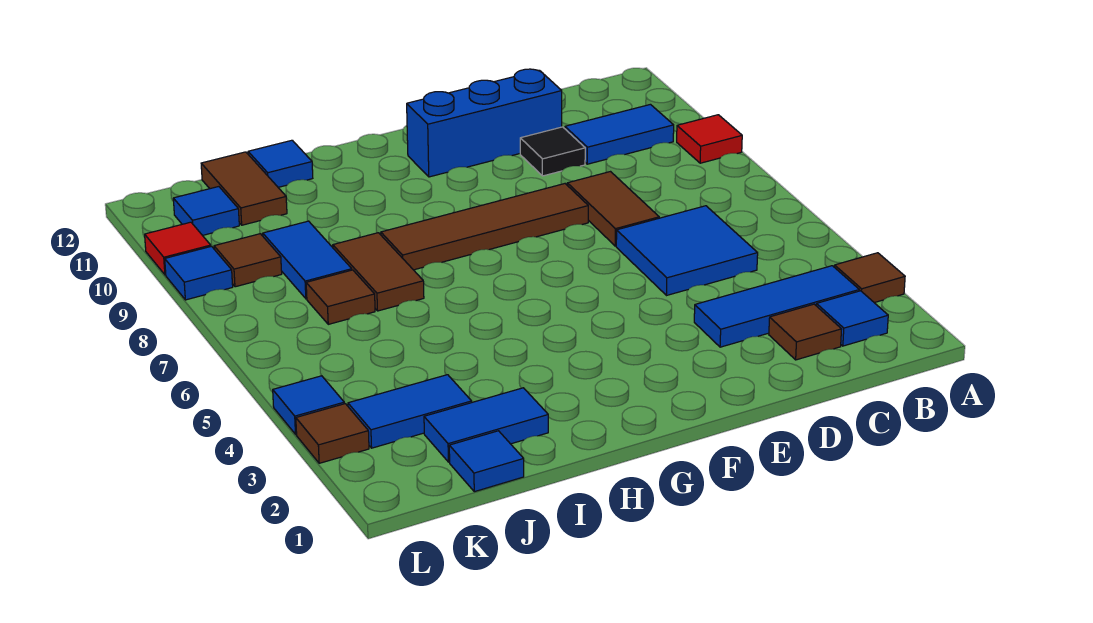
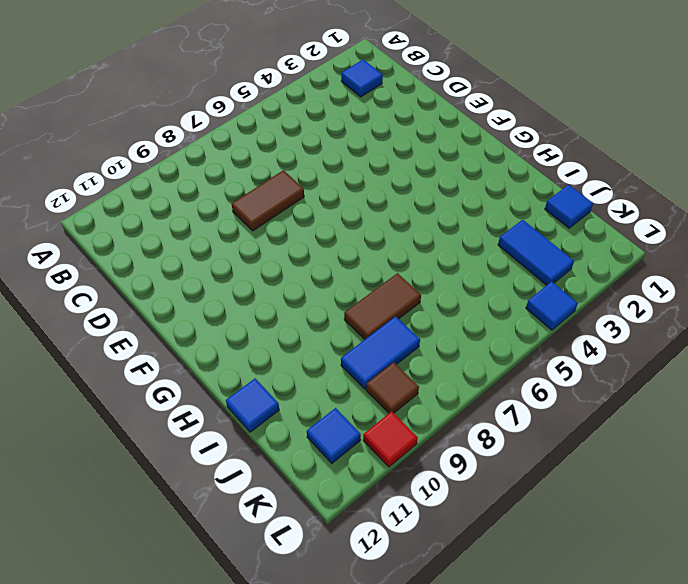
none -> brown 1x1 tile [834,253,905,303]
none -> red 1x1 tile [677,115,742,163]
none -> blue 1x3 tile [694,266,859,347]

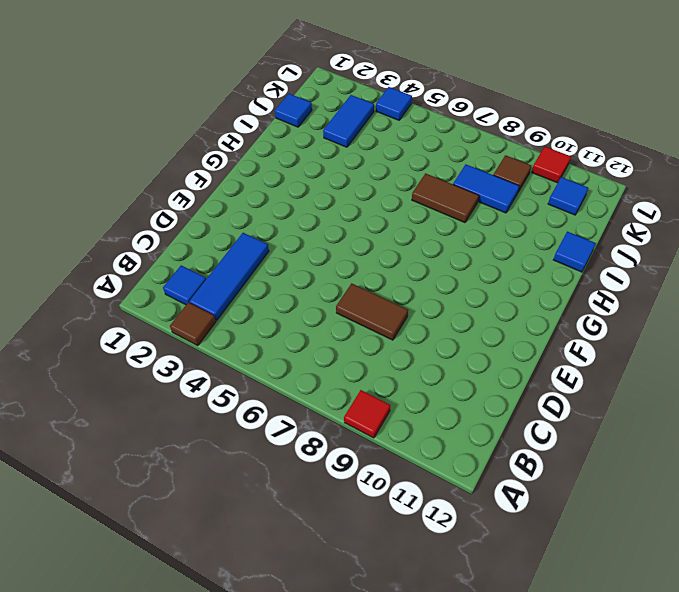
none -> blue 1x2 tile [565,104,674,164]
none -> brown 1x1 tile [769,304,842,360]
none -> blue 2x2 tile [616,206,758,296]

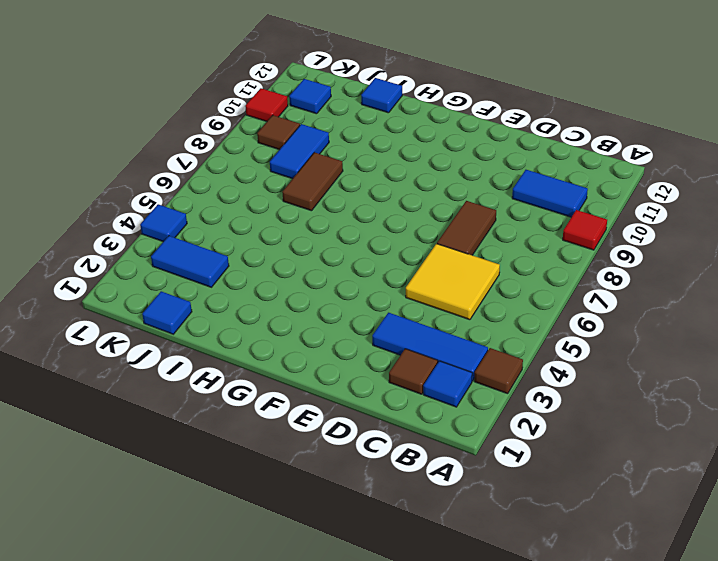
yellow 2x2 tile [406,244,500,320] -> blue 2x2 tile [616,206,758,296]
none -> black 1x1 tile [520,127,585,176]
none -> blue 1x3 brick [407,69,562,177]
none -> brown 1x4 tile [381,184,588,270]

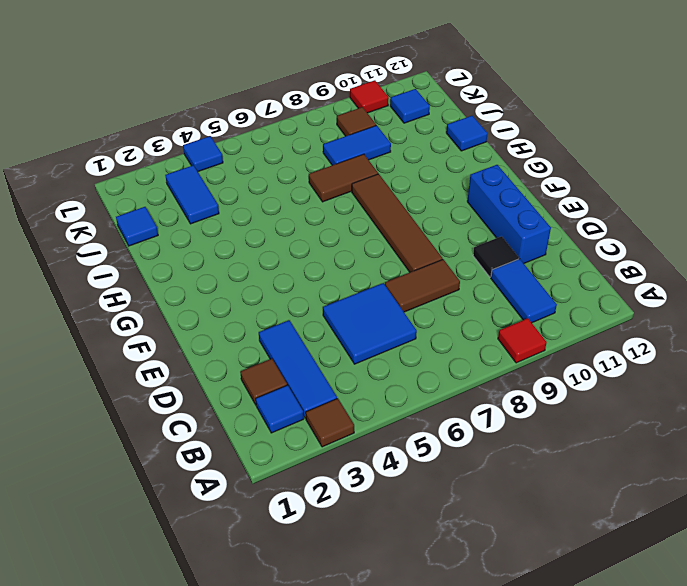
none -> blue 1x2 tile [424,388,548,462]
none -> brown 1x1 tile [306,270,375,324]
none -> brown 1x2 tile [201,152,287,225]

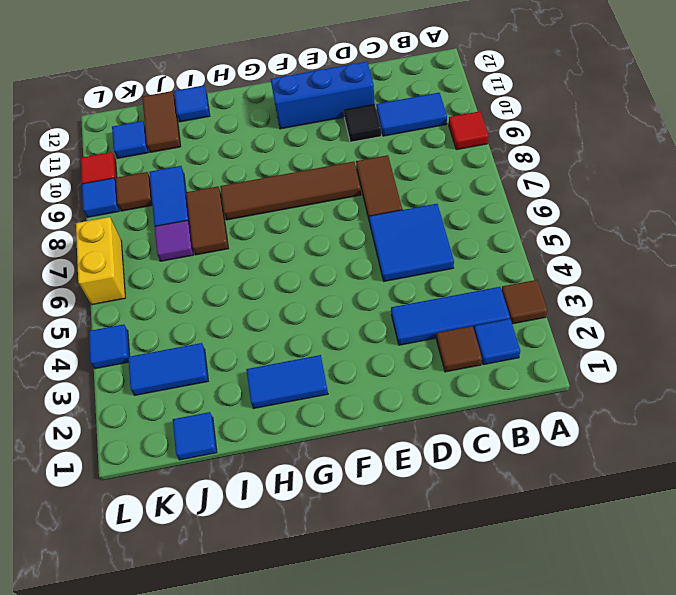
blue 1x2 tile [246,355,328,409] -> blue 1x2 tile moved to [424,388,548,462]
purple 1x1 tile [155,220,194,261] -> brown 1x1 tile [306,270,375,324]
yellow 1x2 brick [76,217,126,305] -> none
none -> brown 1x1 tile [296,404,369,463]

